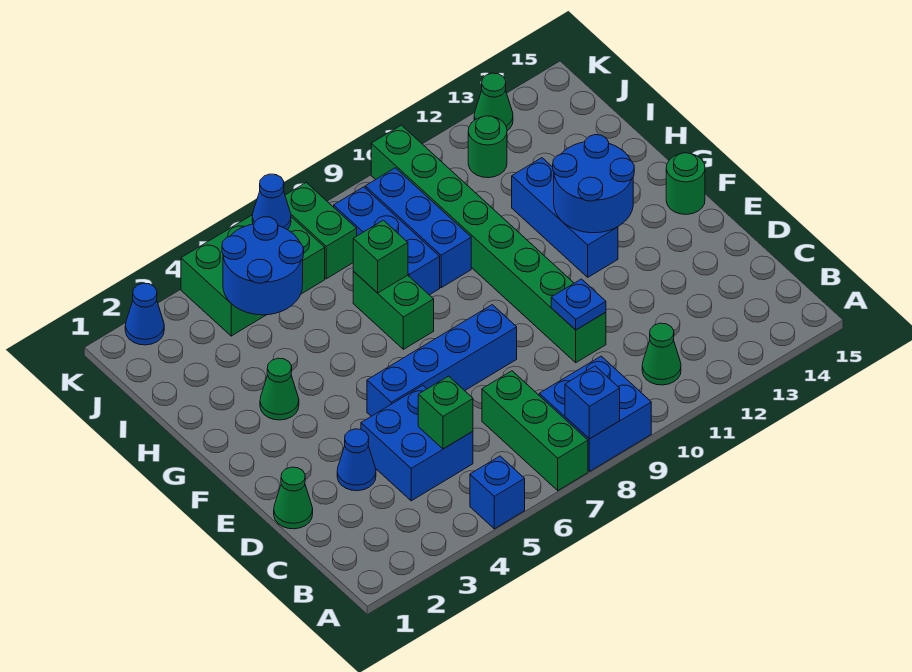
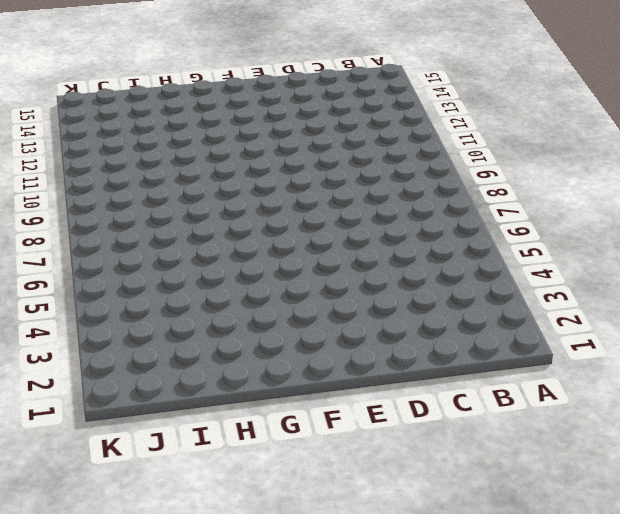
none -> blue 1x1 brick [470,456,525,529]
none -> green 1x3 brick [482,371,588,490]
none -> blue 2x2 brick [539,356,651,472]

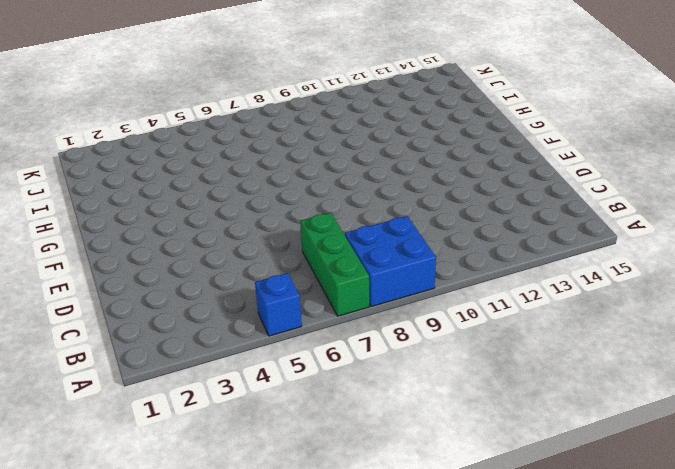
none -> green 1x1 cone [642,323,681,385]
none -> blue 2x2 brick [361,386,473,501]
none -> green 1x1 cone [274,467,313,529]

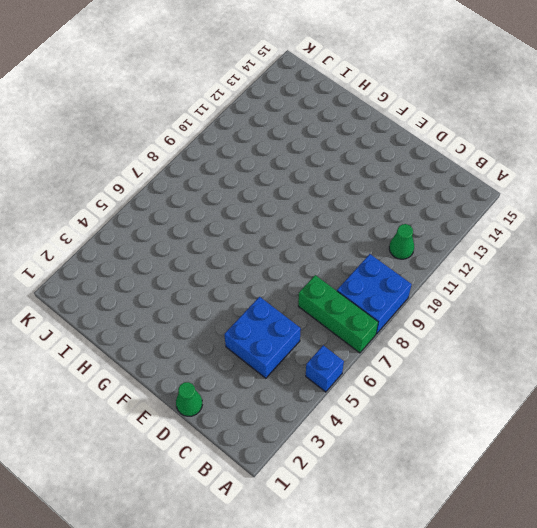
none -> blue 1x1 cone [337,429,376,491]
none -> green 1x8 brick [371,125,606,363]
none -> blue 1x4 brick [367,305,517,416]

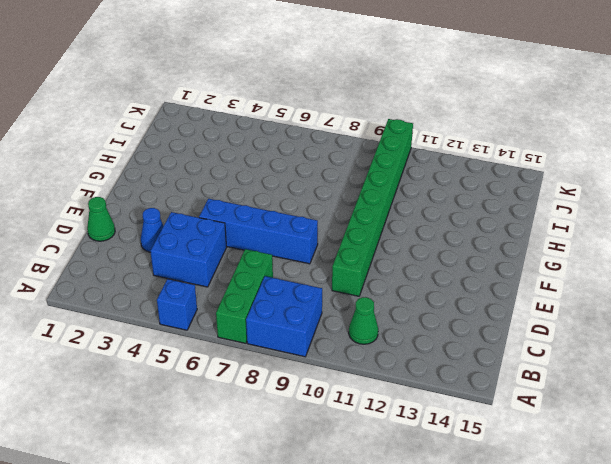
none -> blue 1x3 brick [512,158,618,277]
none -> green 1x1 round brick [666,153,705,214]
none -> green 1x1 cone [260,358,299,420]

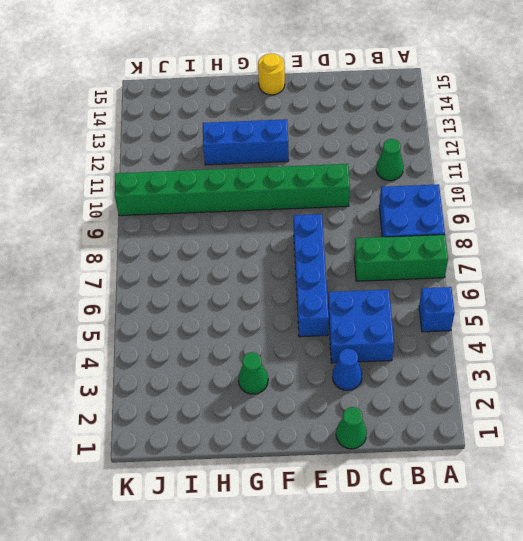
yellow 1x1 round brick [258,53,285,95] -> green 1x1 round brick [666,153,705,214]
none -> green 1x2 brick [353,271,434,349]
none -> blue 1x3 brick [334,187,440,295]
none -> blue 1x3 brick [365,168,471,288]

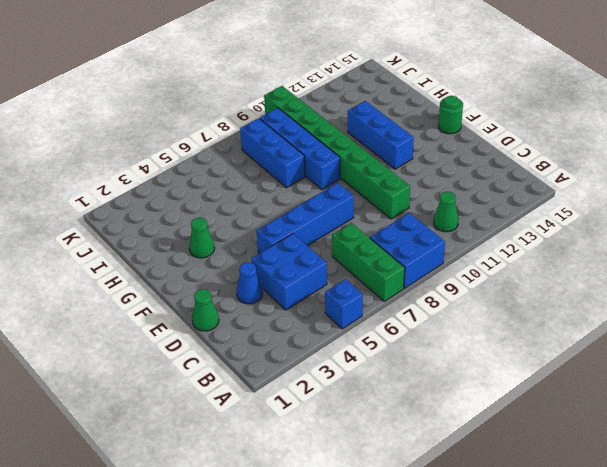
blue 1x4 brick [260,108,340,190] -> blue 1x3 brick [365,168,471,288]
none -> green 1x2 brick [353,271,434,349]
none -> green 2x3 brick [181,215,325,336]
none -> green 1x2 brick [285,183,357,279]

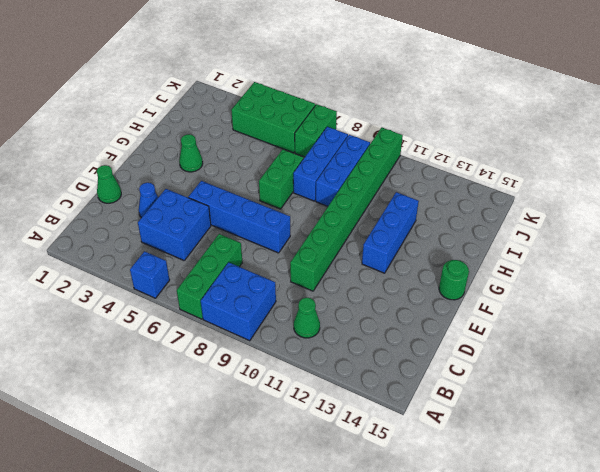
none -> green 1x1 round brick [468,116,507,178]
none -> blue 1x1 cone [125,283,164,345]
none -> green 1x1 cone [474,73,513,131]

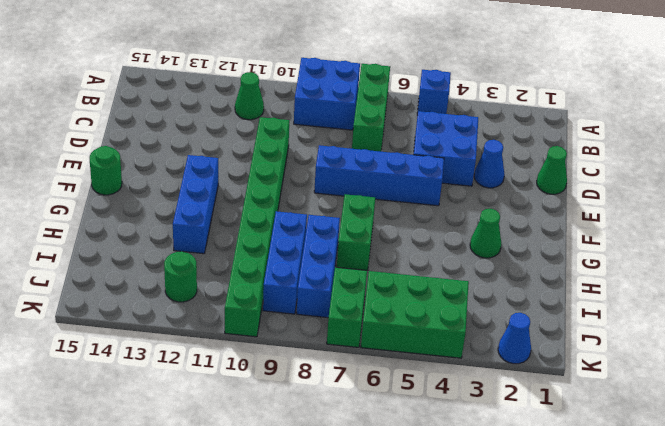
none -> green 1x1 cone [474,73,513,131]
none -> blue 1x1 brick [565,366,620,439]
none -> green 1x1 brick [418,376,473,449]

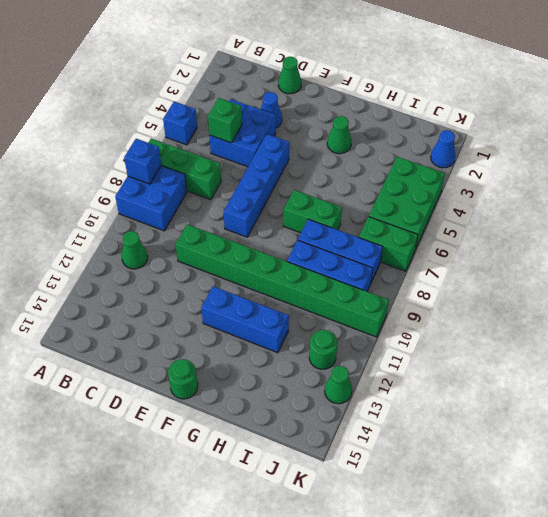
none -> blue 1x1 plate [551,279,606,330]
none -> blue 2x2 round brick [553,135,634,233]
none -> green 1x1 brick [353,220,408,293]

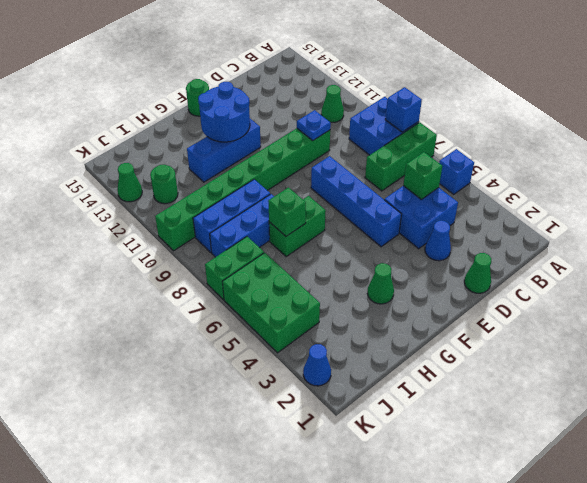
none -> blue 2x2 round brick [222,217,304,315]
none -> blue 1x1 cone [252,174,291,230]

